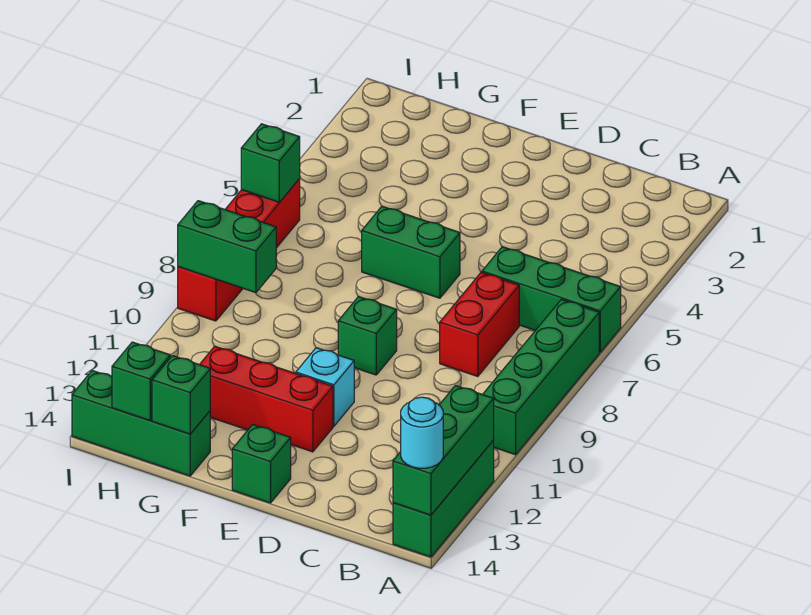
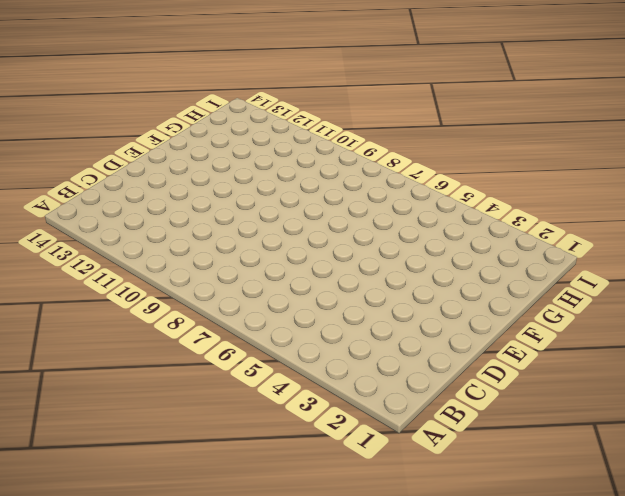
none -> green 1x3 brick [482,247,621,352]
none -> green 1x4 brick [483,299,599,455]
none -> green 1x3 brick [393,440,494,557]

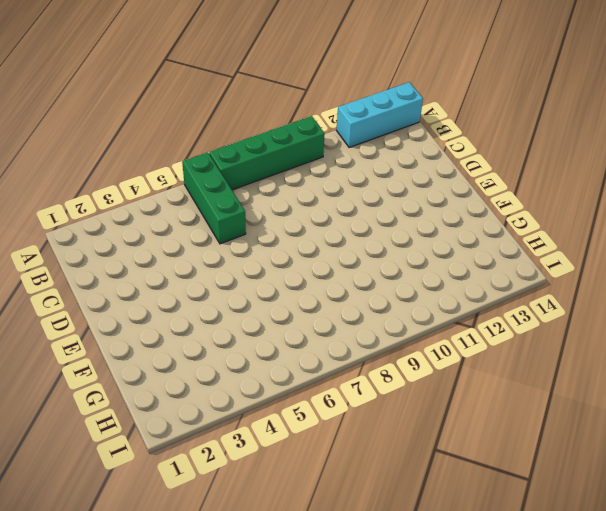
cyan 1x3 brick [337,82,423,147] -> green 1x3 brick [393,440,494,557]
none -> red 1x2 brick [440,272,519,377]
none -> green 1x2 brick [362,206,460,298]
none -> green 1x1 brick [338,297,397,375]

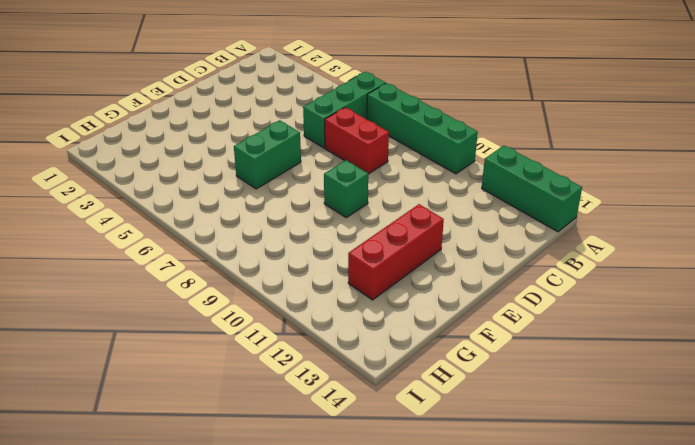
none -> cyan 1x1 brick [296,348,354,426]
none -> green 1x1 brick [232,425,291,503]
none -> green 1x3 brick [72,371,210,476]

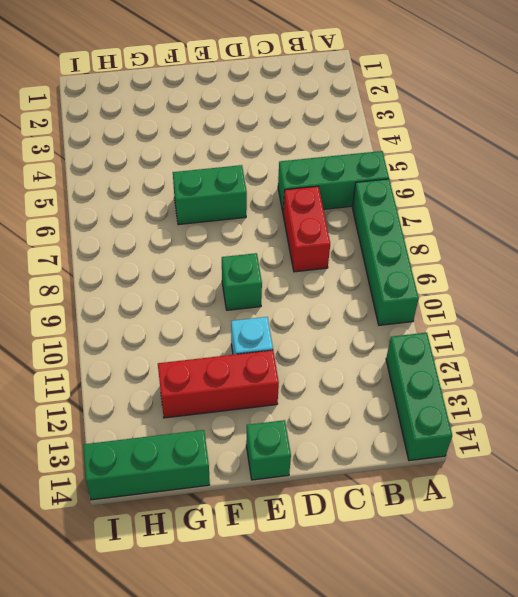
none -> red 1x4 brick [178,179,300,321]
none -> green 1x3 brick [393,386,494,515]
none -> green 1x1 brick [152,356,210,434]

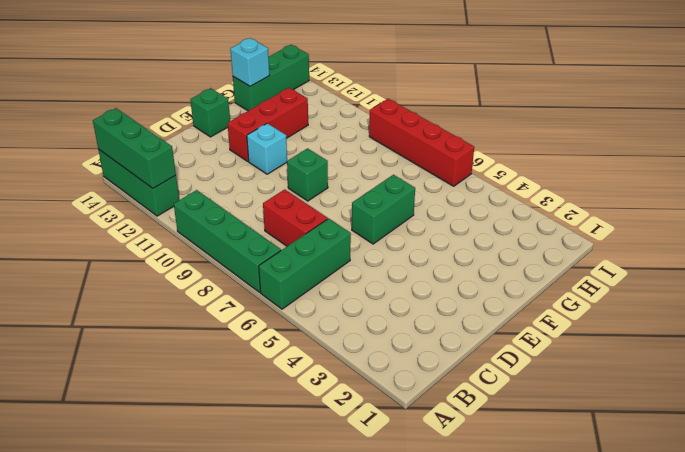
cyan 1x1 brick [230,38,269,86] -> green 1x1 brick [152,356,210,434]
none -> green 1x2 brick [178,201,276,293]
none -> green 1x1 brick [112,342,170,420]
none -> green 1x1 brick [241,124,300,202]

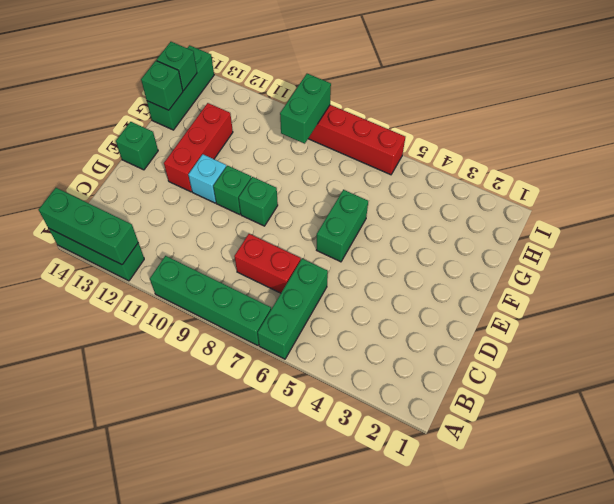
green 1x1 brick [213,166,251,214] -> green 1x1 brick moved to [241,124,300,202]
none -> cyan 1x1 round brick [401,397,443,468]

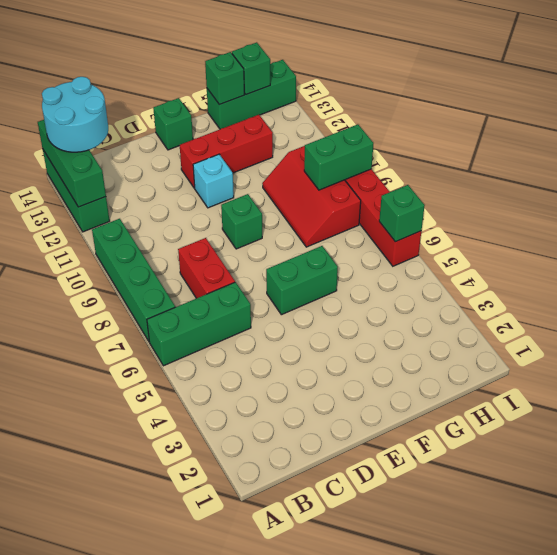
cyan 2x2 round brick [42,77,108,152] -> cyan 1x1 round brick [401,397,443,468]
red 2x3 slope [262,146,361,247] -> none

